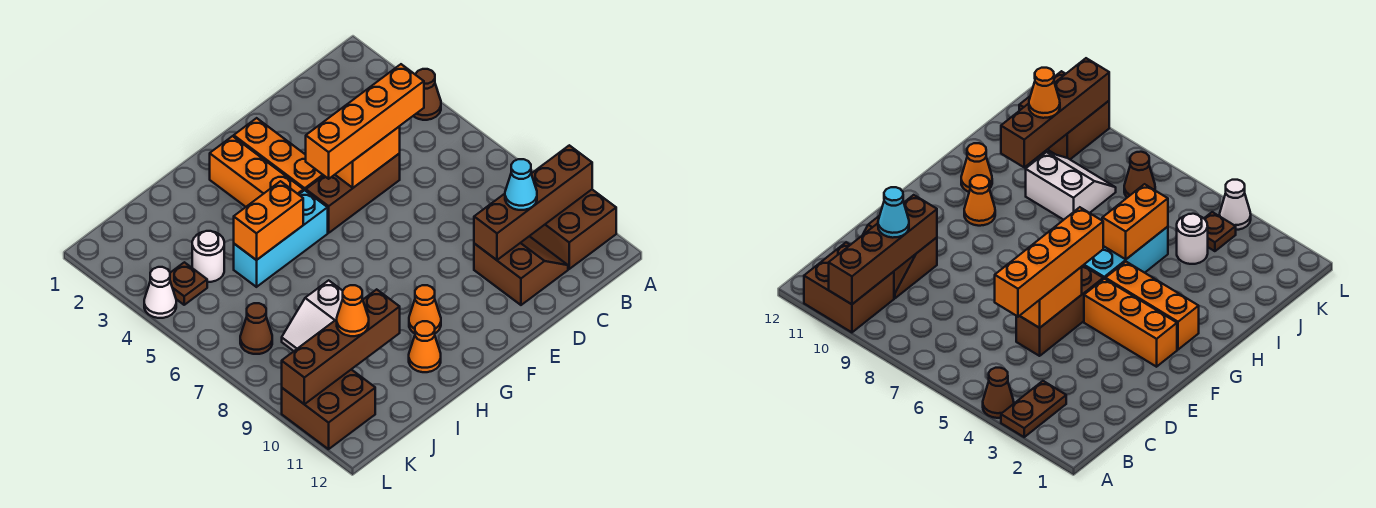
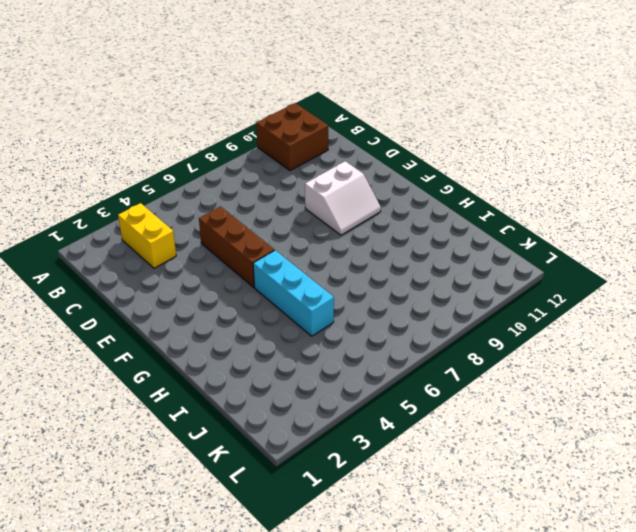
yellow 1x2 brick [118,203,176,268] -> brown 1x2 plate [1001,381,1066,437]
white 2x2 slope [305,161,381,235] -> white 2x2 slope moved to [282,280,343,351]
none -> brown 1x1 cone [414,69,441,120]
none -> brown 2x2 slope [474,236,568,305]
none -> orange 1x3 brick [234,118,324,191]

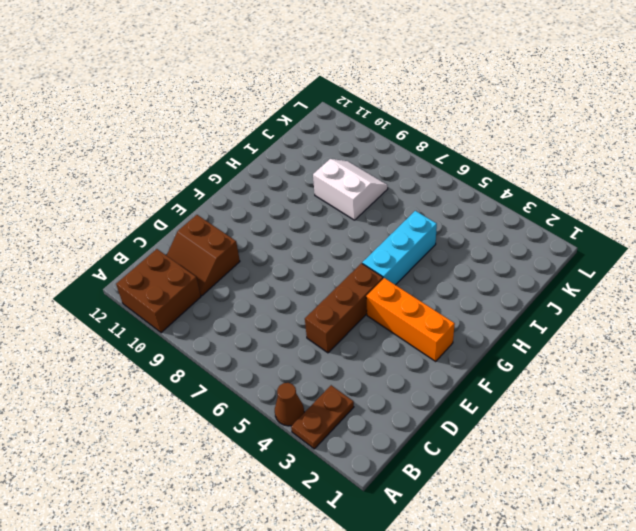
none -> orange 1x3 brick [210,136,304,207]
none -> orange 1x1 cone [409,285,441,333]
none -> orange 1x1 cone [409,321,441,372]

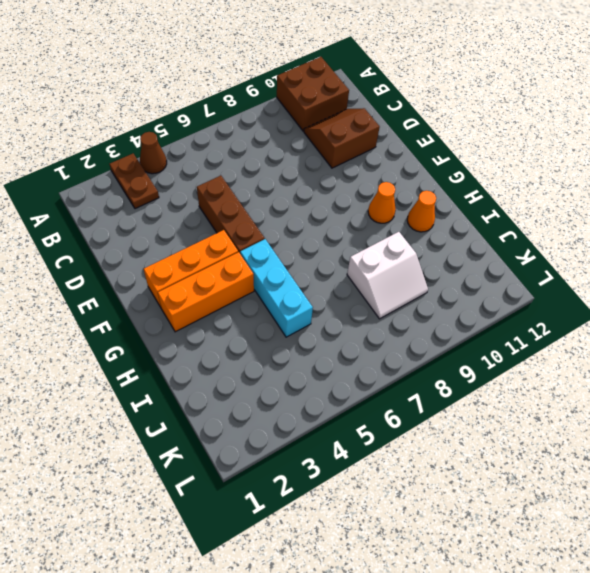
none -> white 1x1 round brick [192,231,224,282]
none -> brown 1x1 plate [170,262,207,305]
none -> brown 1x1 cone [240,303,272,354]

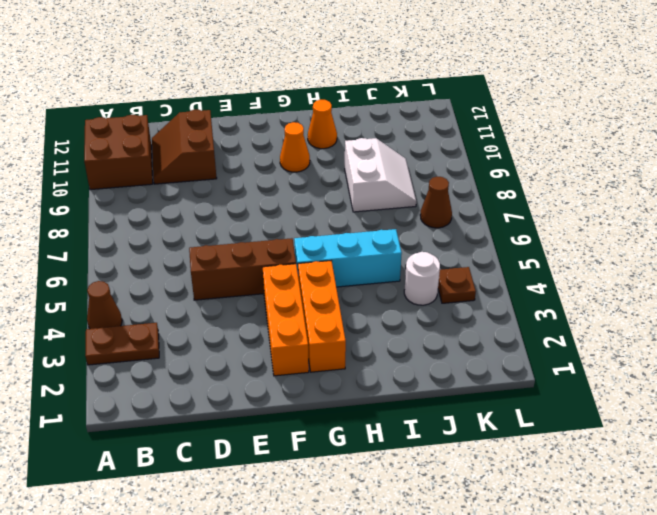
none -> brown 2x2 brick [282,369,375,449]
none -> white 1x1 cone [144,267,176,318]
none -> brown 1x4 brick [474,145,592,260]

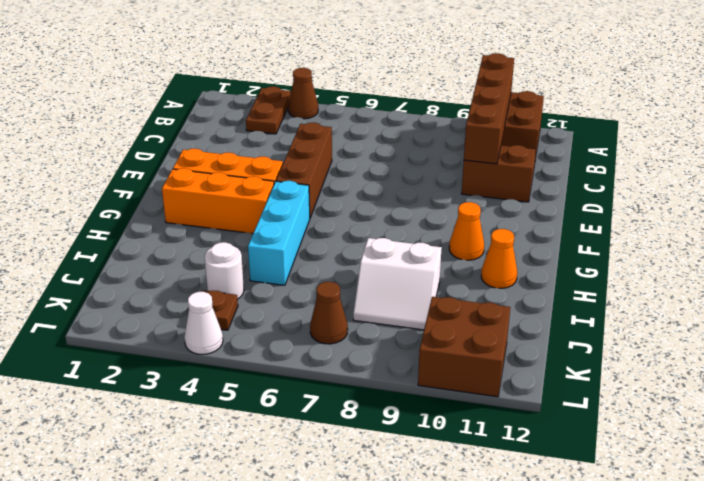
none -> orange 1x2 brick [335,126,400,188]
none -> orange 1x2 brick [234,181,303,260]
none -> brown 1x4 brick [282,289,400,404]

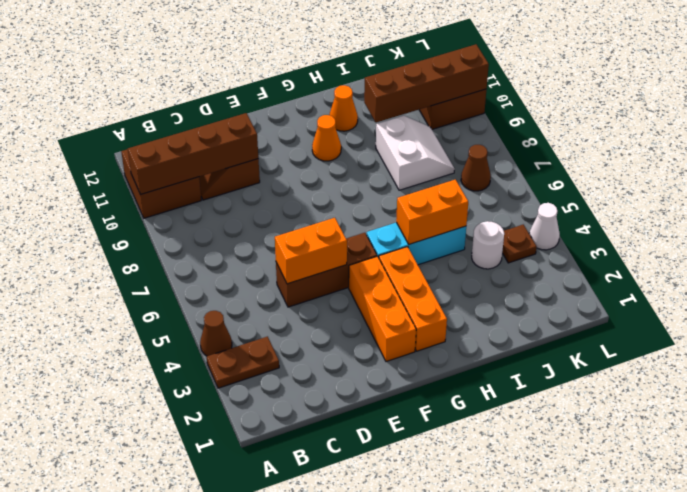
none -> orange 1x4 brick [306,64,424,179]
none -> cyan 1x1 cone [505,159,537,210]
none -> orange 1x1 cone [337,285,369,336]

